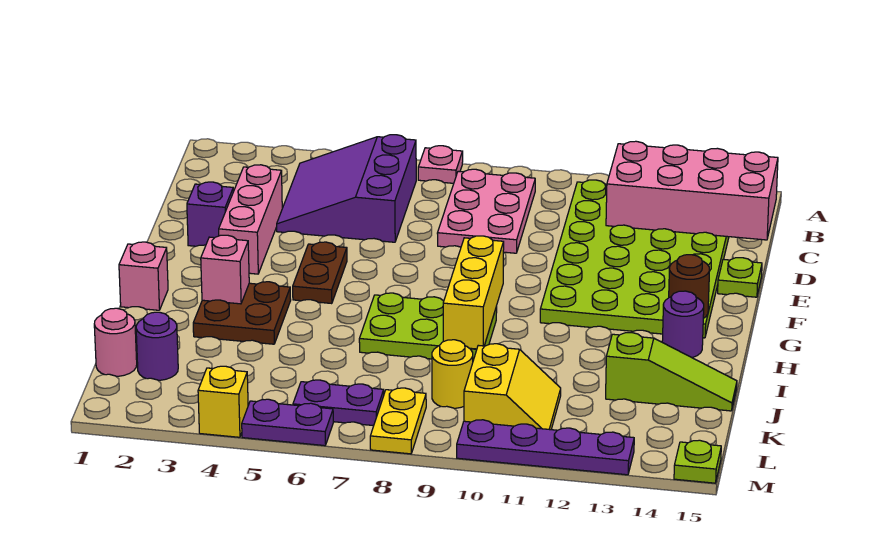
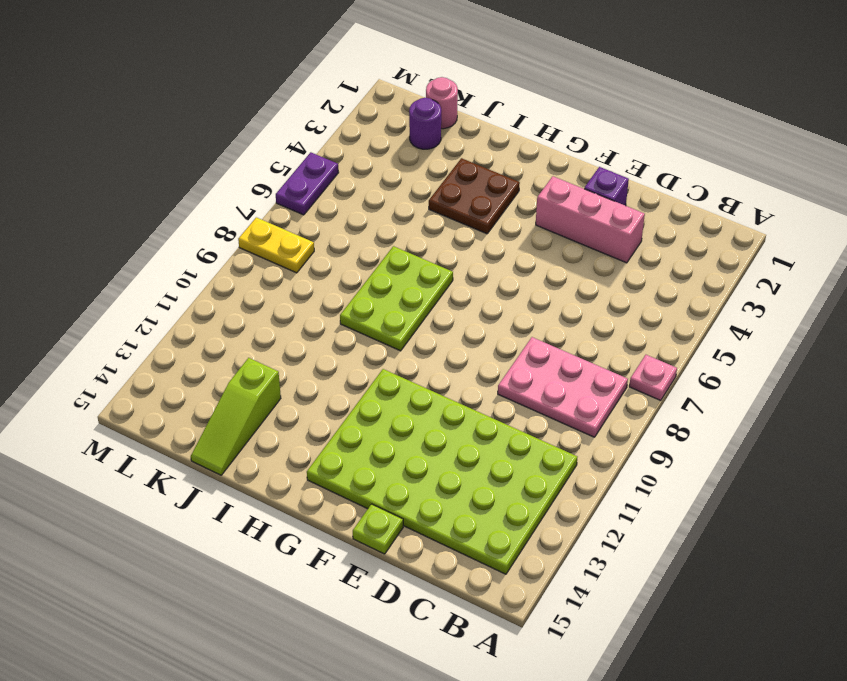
none -> purple 3x3 slope [277,135,416,242]
none -> brown 1x2 plate [293,242,347,304]
none -> pink 1x1 brick [119,242,168,310]

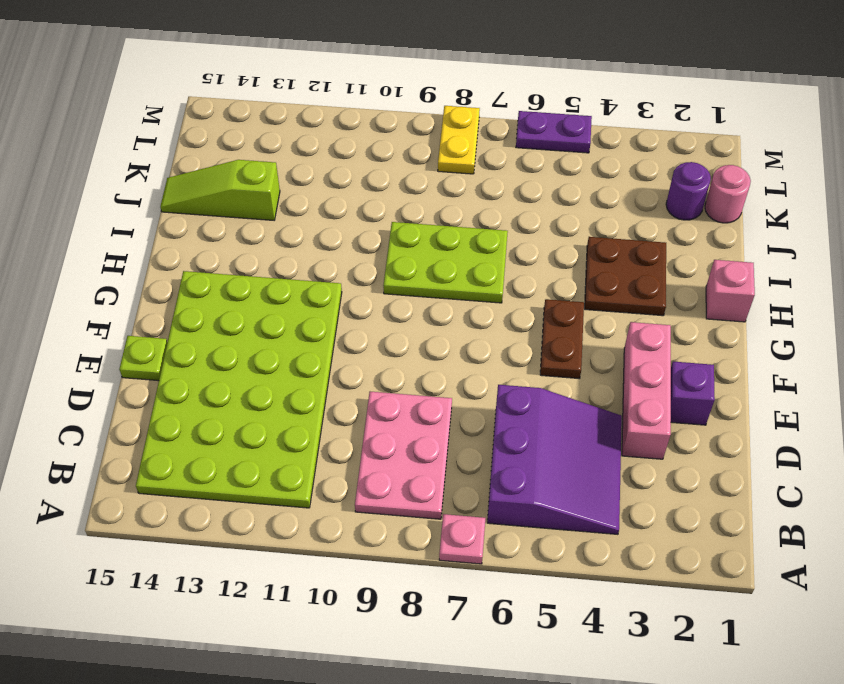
none -> purple 1x1 round brick [662,291,704,358]
none -> yellow 1x1 round brick [432,340,473,408]
none -> yellow 2x2 slope [464,344,561,430]

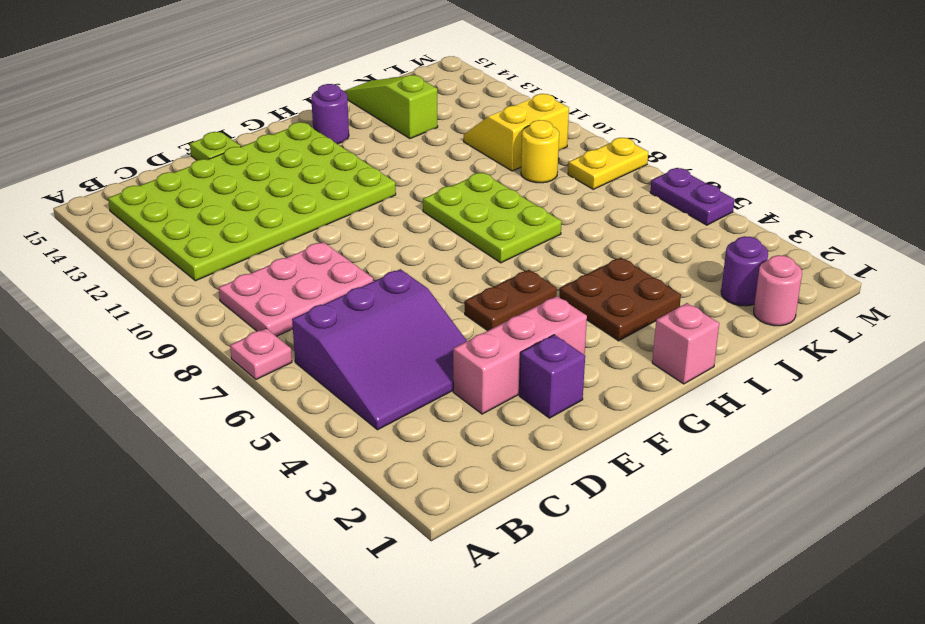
none -> purple 1x2 plate [293,380,384,426]
none -> yellow 1x1 brick [198,366,248,437]
none -> purple 1x4 plate [457,420,634,475]

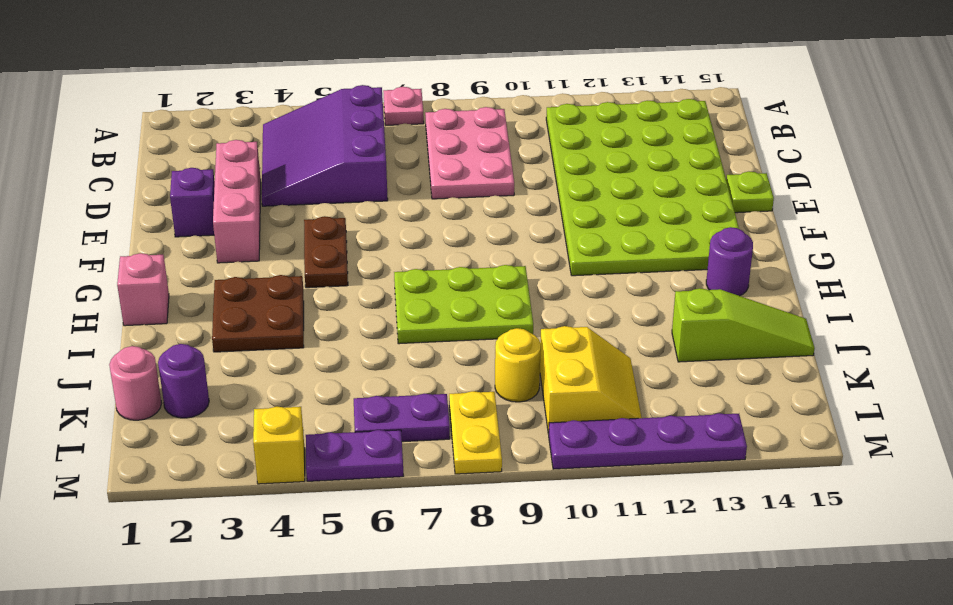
none -> lime 1x1 plate [674,440,721,483]
none -> pink 2x4 brick [606,141,778,240]
none -> yellow 1x3 brick [443,236,504,349]

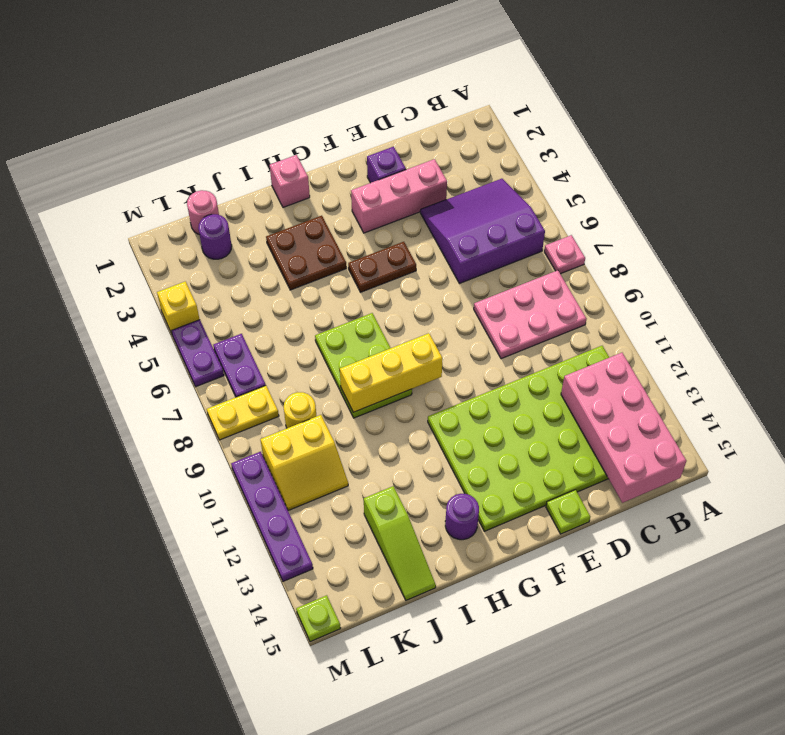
none -> brown 1x1 round brick [669,255,710,318]
none -> pink 1x1 brick [201,235,249,304]

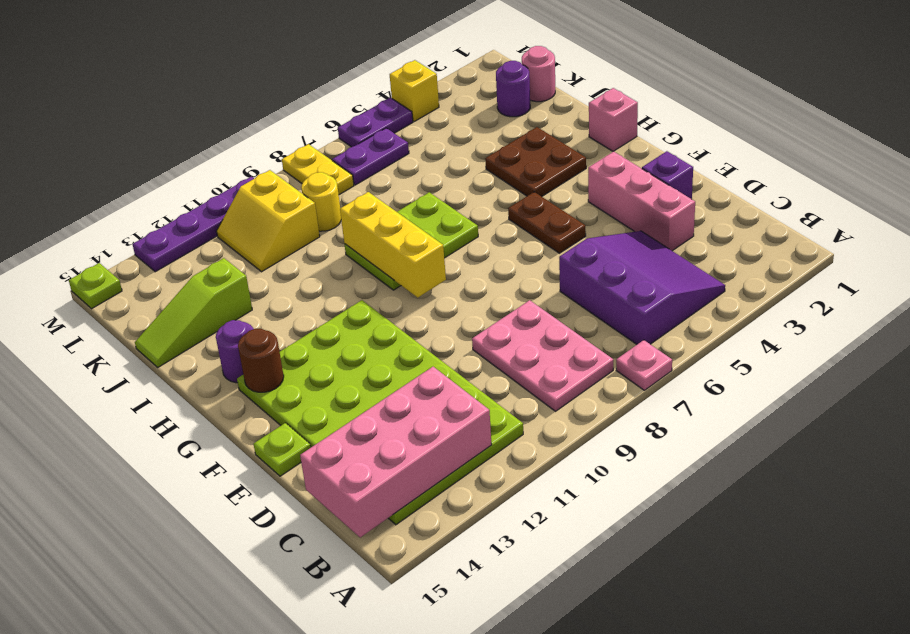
none -> pink 1x1 brick [201,235,249,304]

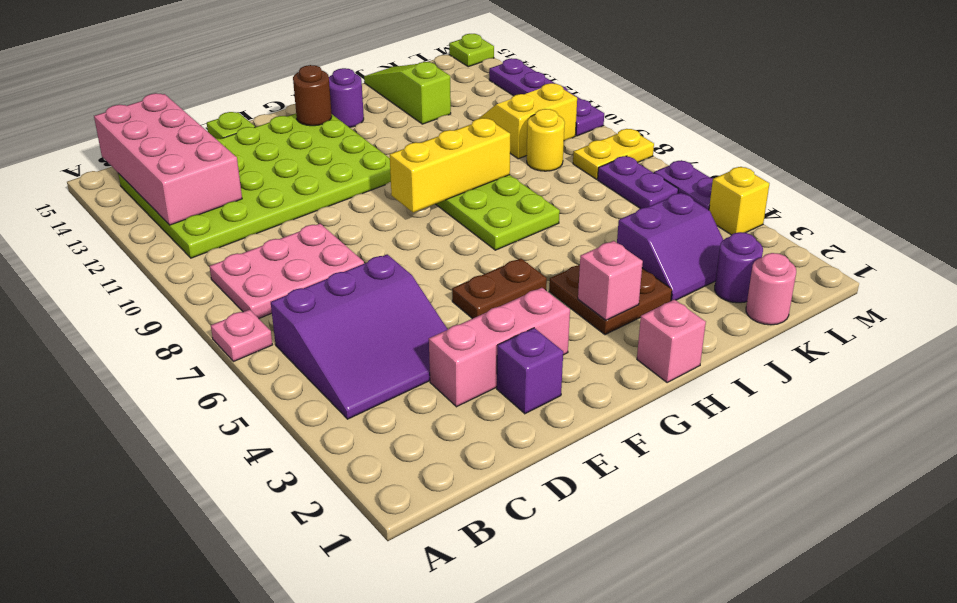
purple 2x2 slope [617,193,723,301] -> none

